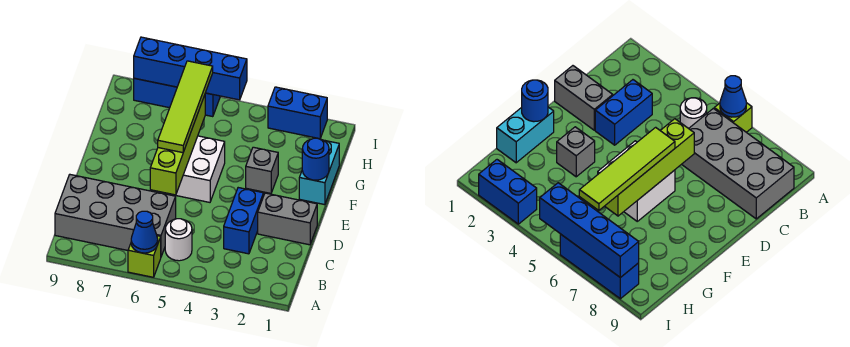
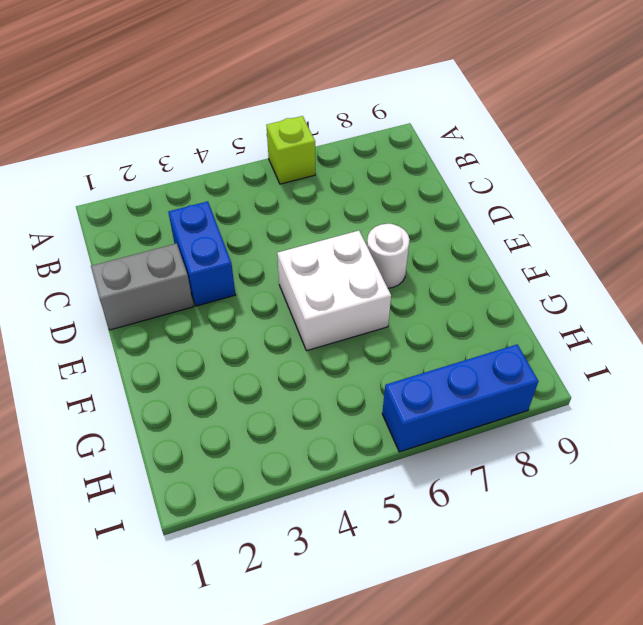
white 1x1 round brick [367,224,410,288] -> white 1x1 round brick moved to [165,219,192,261]
none -> grey 2x4 brick [55,175,176,256]
none -> cyan 1x2 brick [299,140,339,205]
none -> grey 1x1 brick [246,147,278,193]

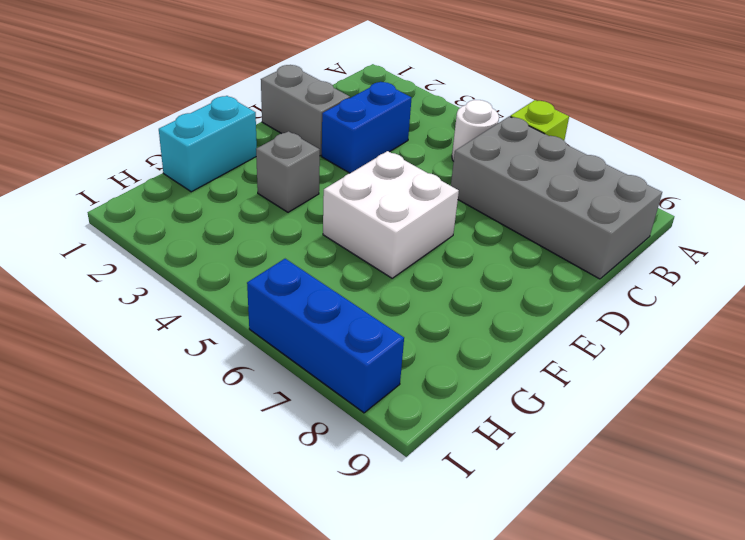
none -> blue 1x2 brick [268,87,327,139]
none -> blue 1x1 cone [131,211,158,253]
none -> lime 1x4 brick [150,95,205,195]

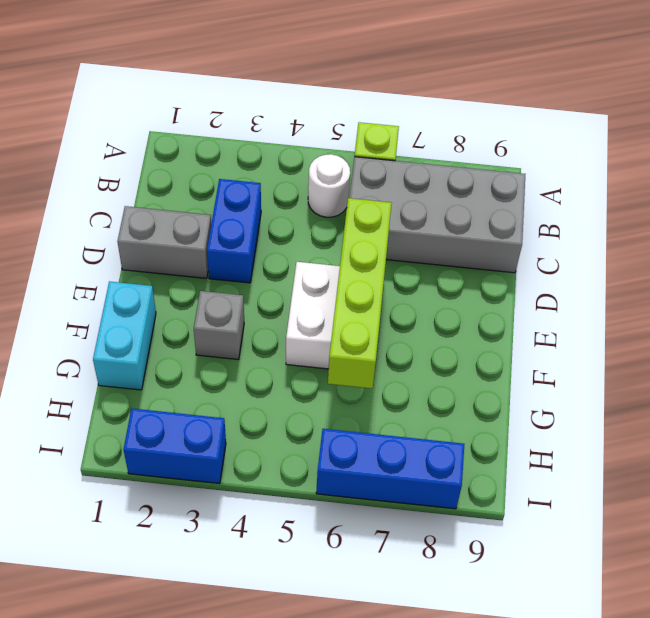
none -> blue 1x1 cone [131,211,158,253]
none -> blue 1x1 round brick [302,138,329,180]
none -> blue 1x4 brick [134,37,247,100]

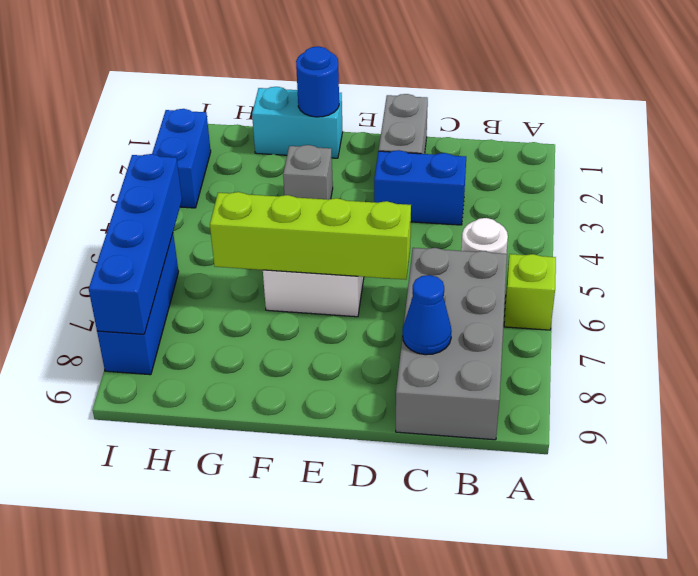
blue 1x1 cone [403,275,452,355] -> blue 1x1 cone moved to [131,211,158,253]
none -> lime 1x4 tile [158,61,213,153]

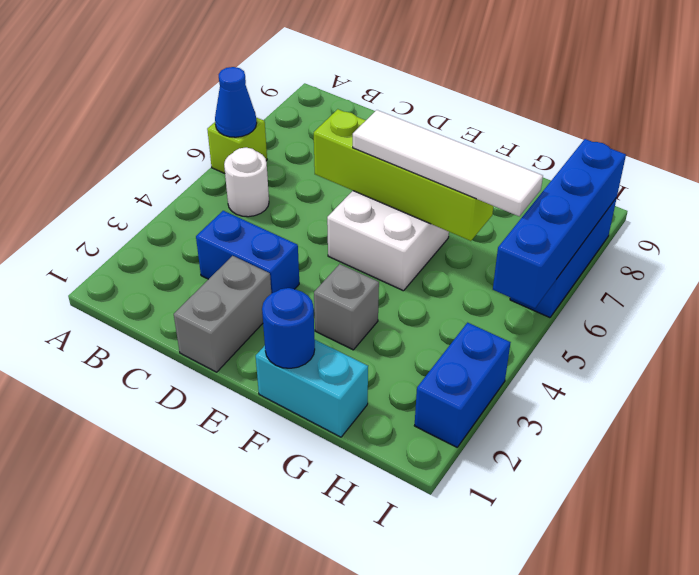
white 1x4 tile [353,110,543,216] -> lime 1x4 tile [158,61,213,153]
none -> grey 2x4 brick [55,175,176,256]

